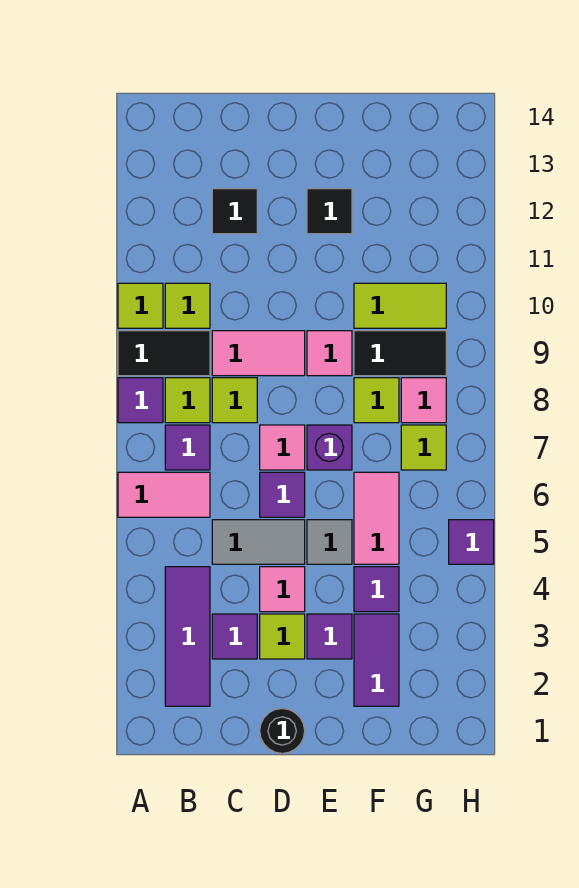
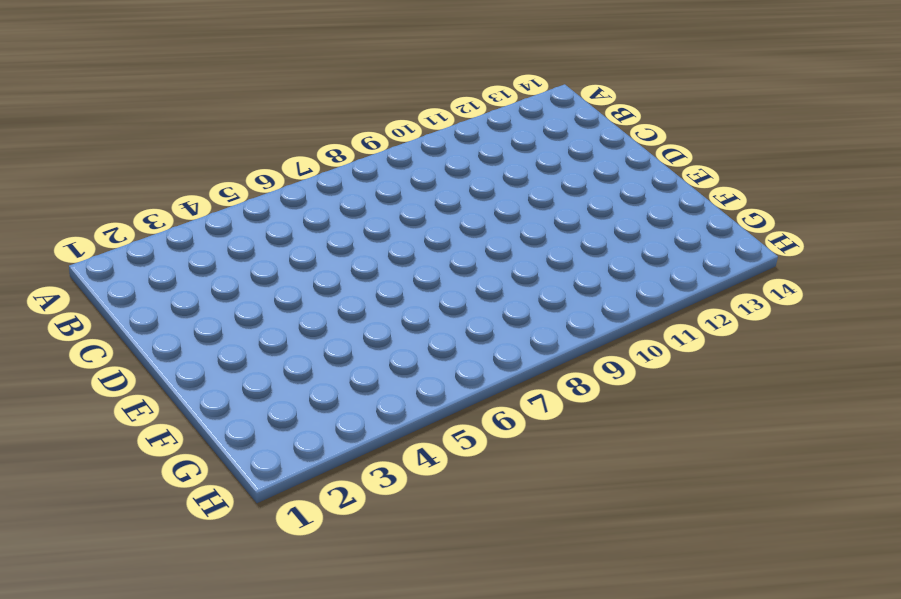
none -> pink 1x2 tile [118,472,210,517]
none -> purple 1x1 tile [118,378,163,423]
none -> black 1x2 tile [118,331,210,376]
none -> lime 1x1 tile [118,283,163,328]

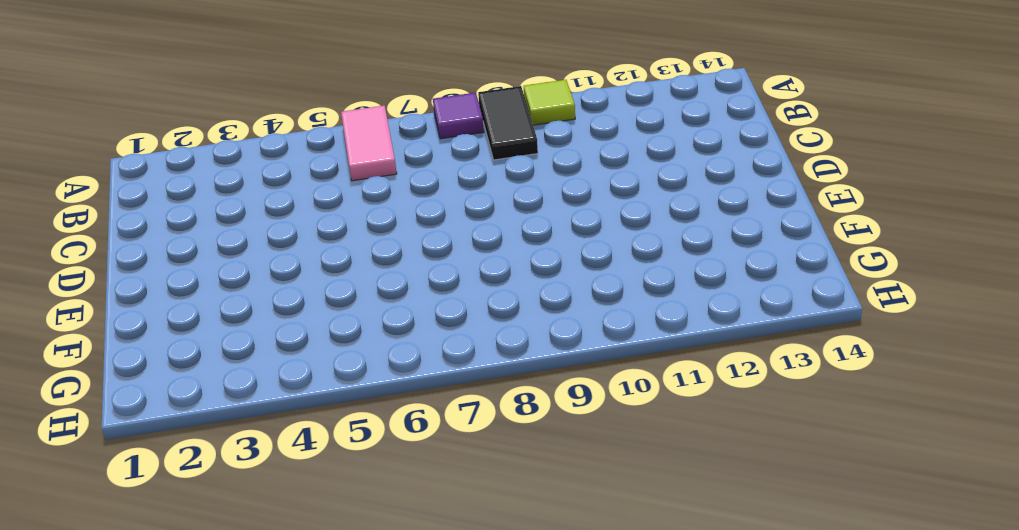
none -> purple 1x3 tile [165,567,210,706]
none -> purple 1x1 tile [165,425,210,470]
none -> lime 1x1 tile [165,378,210,423]
none -> lime 1x1 tile [165,283,210,328]

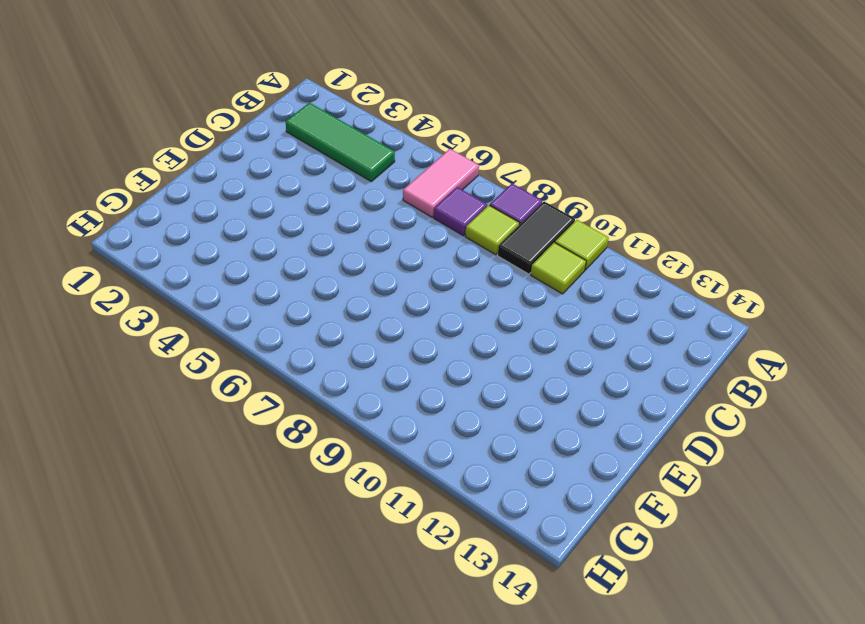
green 1x3 tile [286,103,395,181] -> purple 1x3 tile [165,567,210,706]
none -> purple 1x1 tile [212,614,257,659]
none -> grey 1x2 tile [212,520,305,564]
none -> lime 1x1 tile [212,378,257,423]
none -> pink 1x2 tile [212,331,305,376]

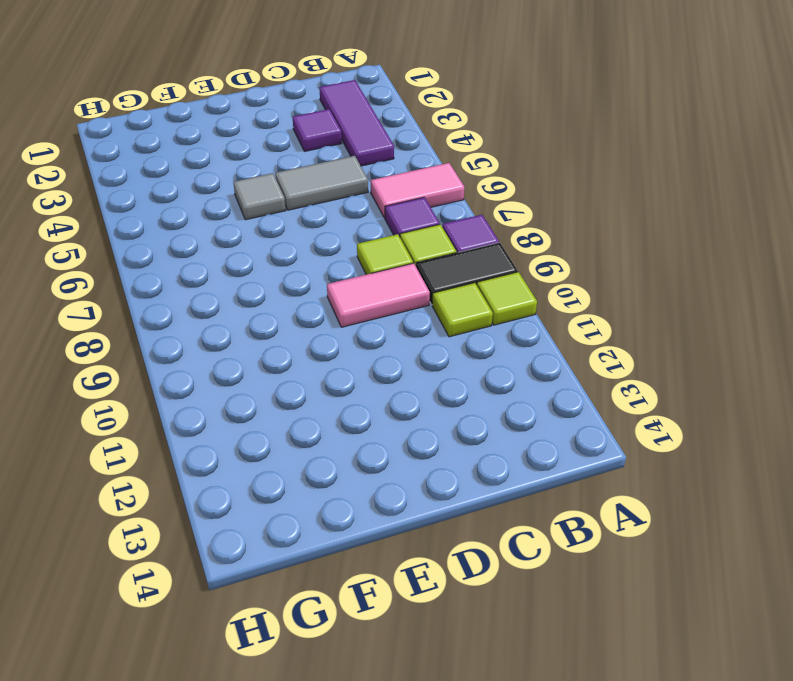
none -> black 1x1 tile [212,189,257,234]
none -> black 1x1 round brick [260,709,305,753]
none -> lime 1x1 tile [260,614,305,659]
none -> pink 1x1 tile [260,567,305,612]

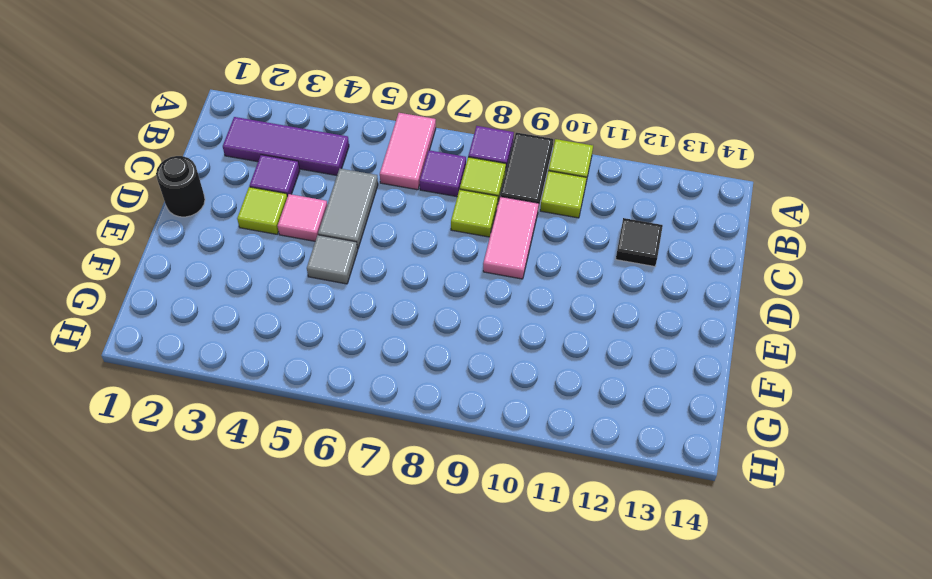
none -> purple 1x1 tile [260,472,305,517]
none -> pink 1x1 tile [260,425,305,470]
none -> purple 1x1 tile [307,614,352,659]
none -> purple 1x1 brick [307,425,352,470]

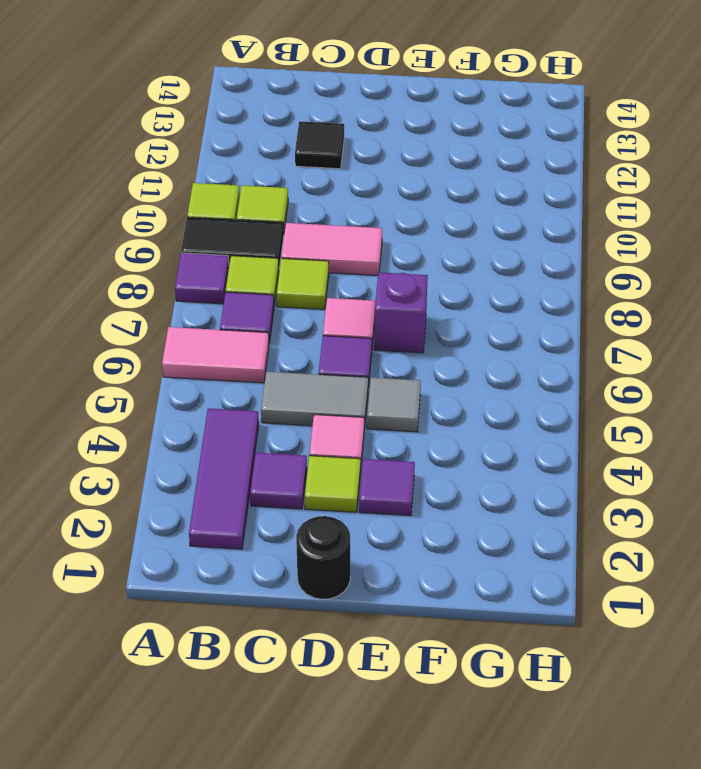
none -> pink 1x1 tile [307,331,352,376]
none -> black 1x1 tile [307,189,352,234]
none -> purple 1x2 tile [354,614,399,706]
none -> purple 1x1 tile [354,567,399,612]

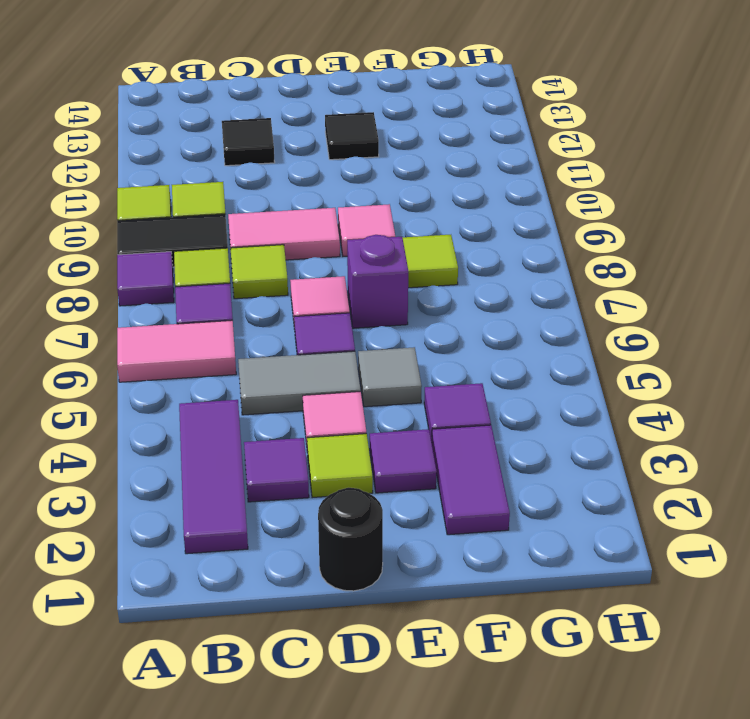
none -> pink 1x2 tile [354,472,399,564]
none -> black 1x2 tile [354,331,446,376]
none -> lime 1x2 tile [354,283,446,328]
none -> lime 1x1 tile [401,425,446,470]

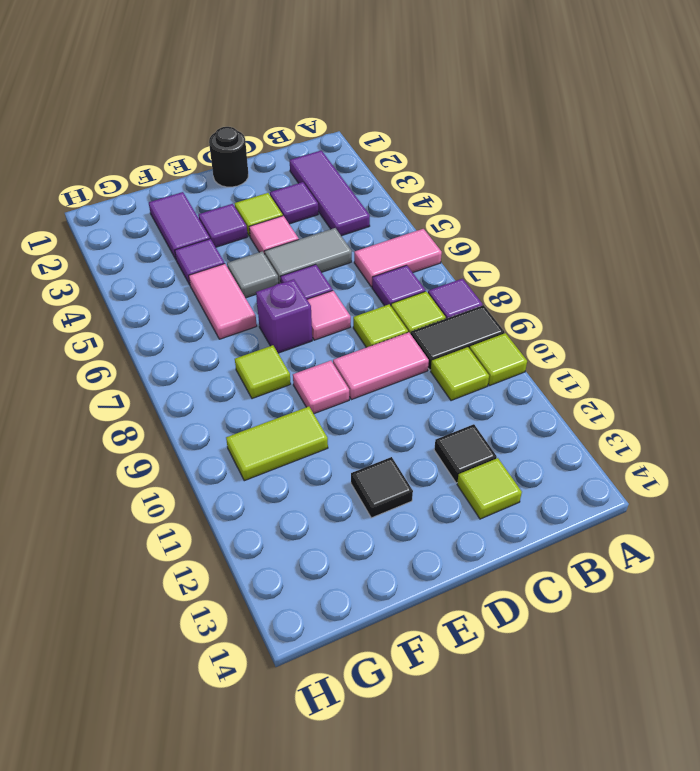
lime 1x1 tile [457,458,522,519] -> lime 1x1 tile moved to [401,425,446,470]
none -> black 1x2 tile [354,331,446,376]
none -> pink 1x1 tile [401,378,446,423]
none -> purple 1x1 tile [449,520,494,564]

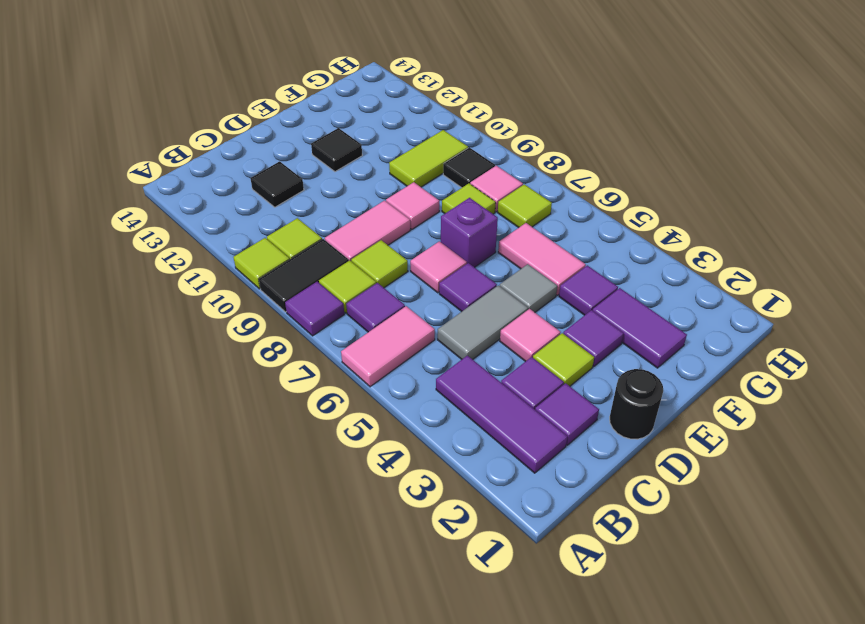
purple 1x1 tile [535,383,599,445] -> purple 1x1 tile moved to [449,520,494,564]
black 1x1 tile [443,147,495,188] -> black 1x2 tile [354,331,446,376]

